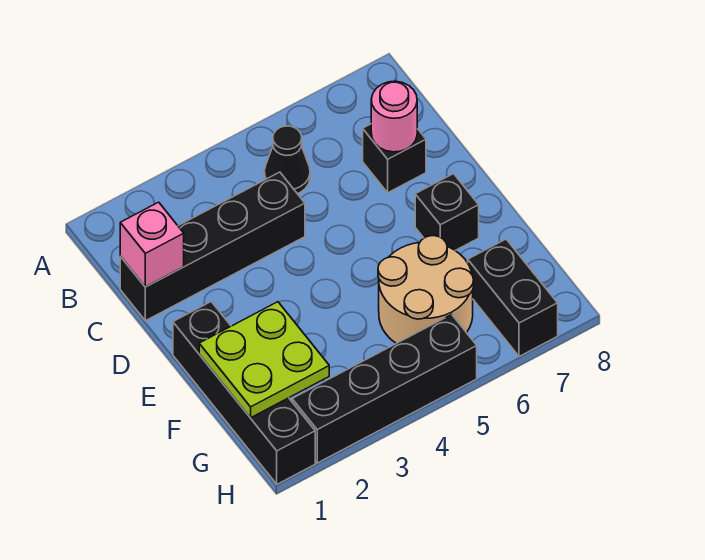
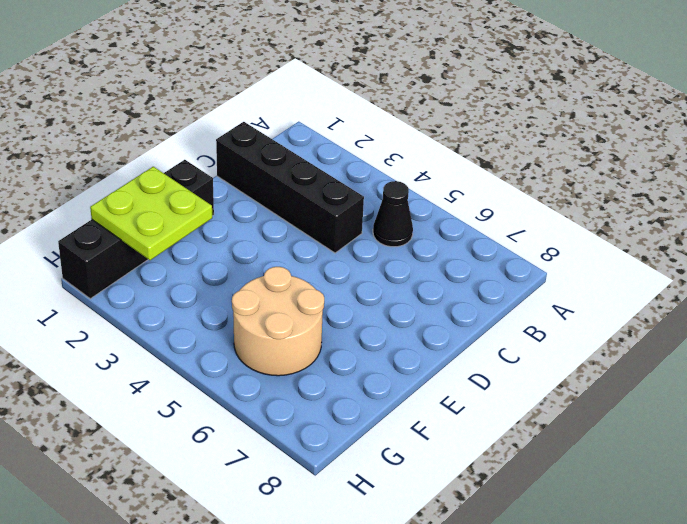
none -> black 1x1 brick [363,124,426,193]
none -> black 1x1 brick [415,174,479,251]

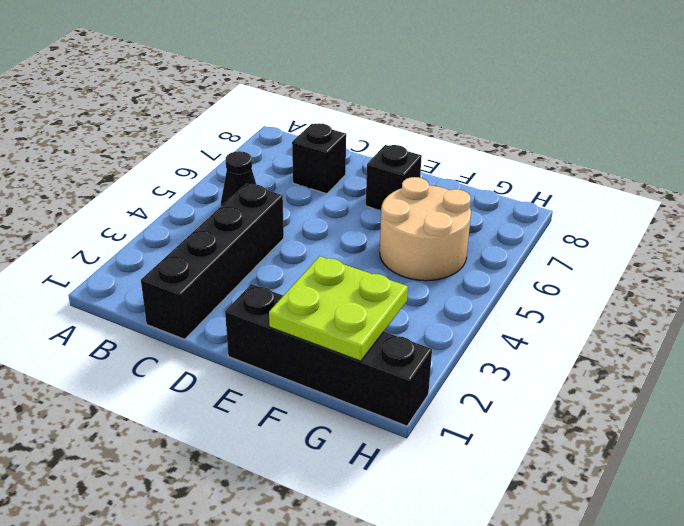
none -> black 1x2 brick [468,239,558,356]
none -> black 1x4 brick [292,314,477,463]

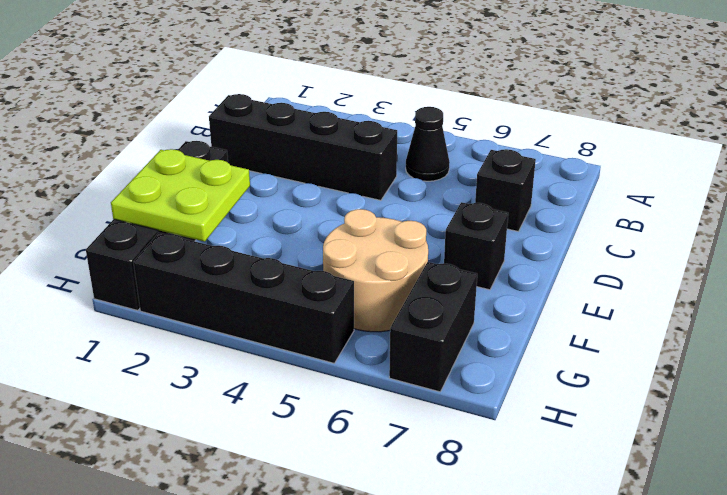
none -> pink 1x1 brick [120,202,184,287]
none -> pink 1x1 round brick [371,81,417,152]

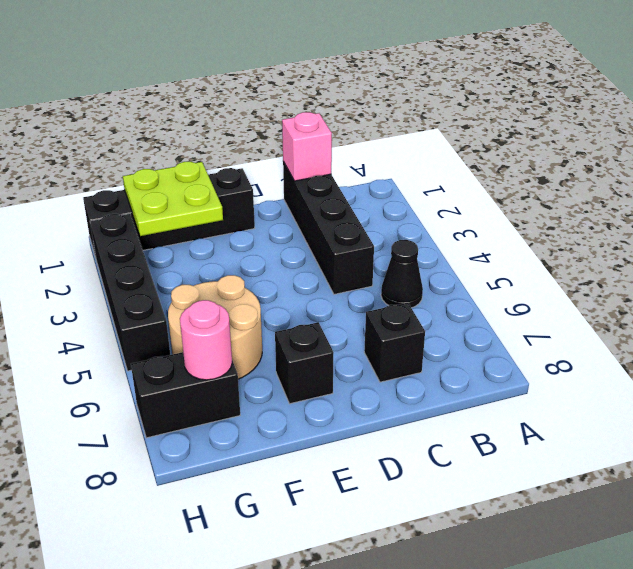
pink 1x1 round brick [180,300,232,380] -> pink 1x1 round brick moved to [371,81,417,152]

